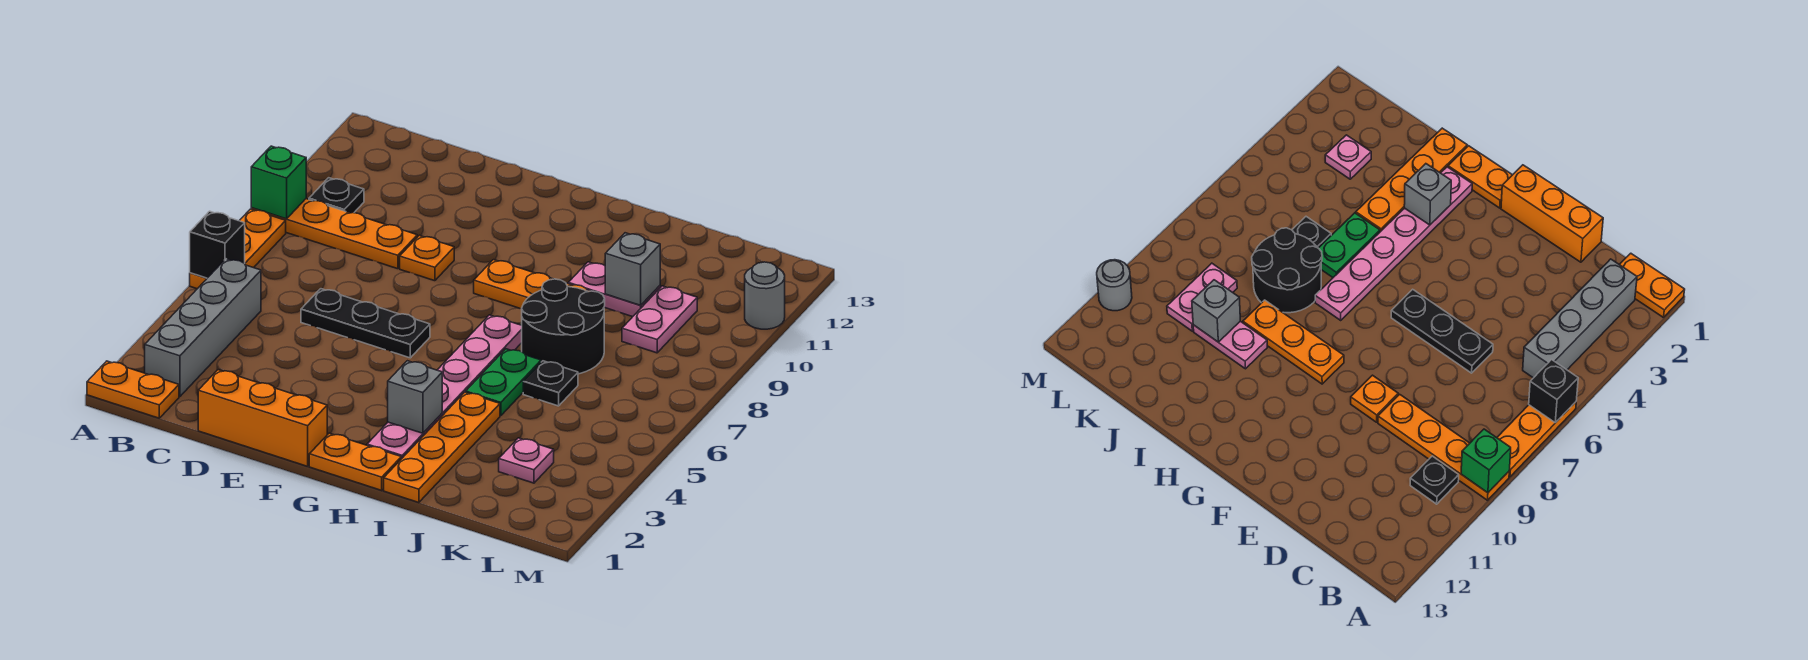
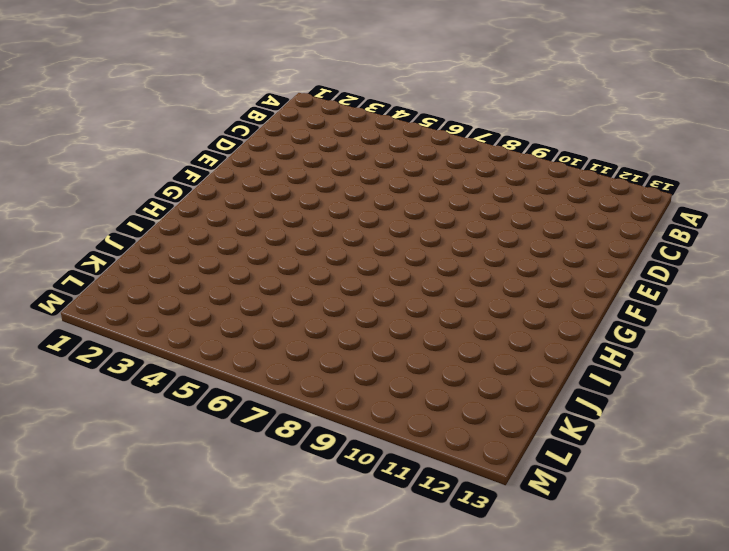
none -> orange 1x2 plate [87,361,179,418]
none -> orange 1x3 plate [190,209,286,289]
none -> orange 1x4 plate [251,199,417,269]

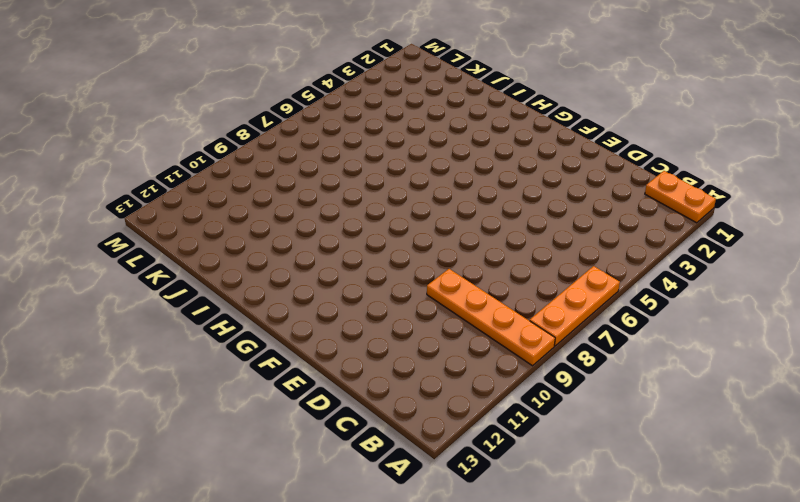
none -> grey 1x4 brick [145,259,261,397]
none -> black 1x1 plate [309,178,364,213]
none -> orange 1x3 brick [198,370,327,466]

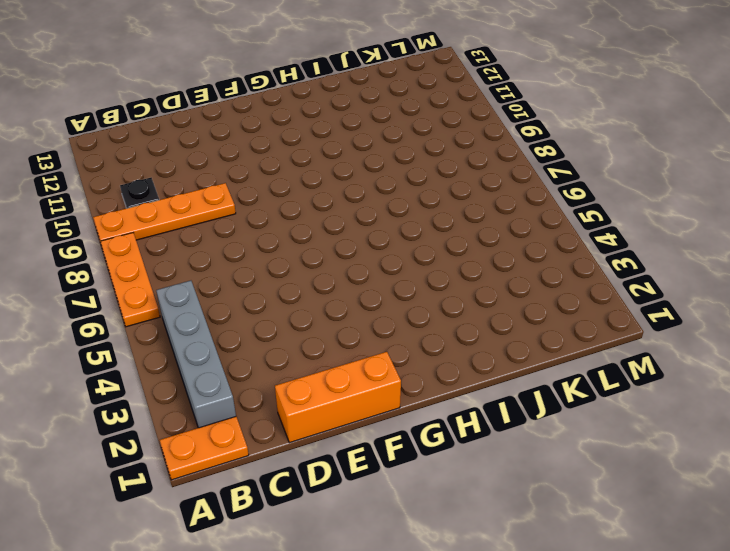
none -> black 1x3 plate [301,289,430,358]
none -> orange 1x1 plate [400,235,454,281]
none -> orange 1x2 plate [309,433,401,490]

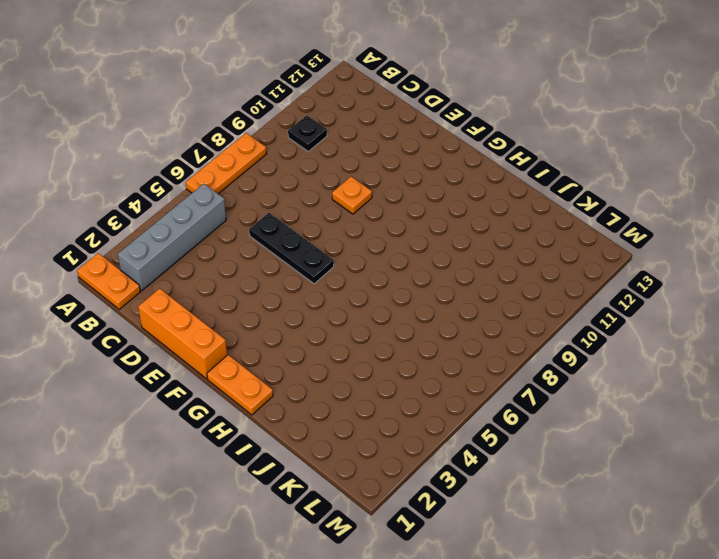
none -> orange 1x4 plate [251,199,417,269]
none -> orange 1x3 plate [474,260,589,309]
none -> pink 1x6 plate [367,315,522,459]

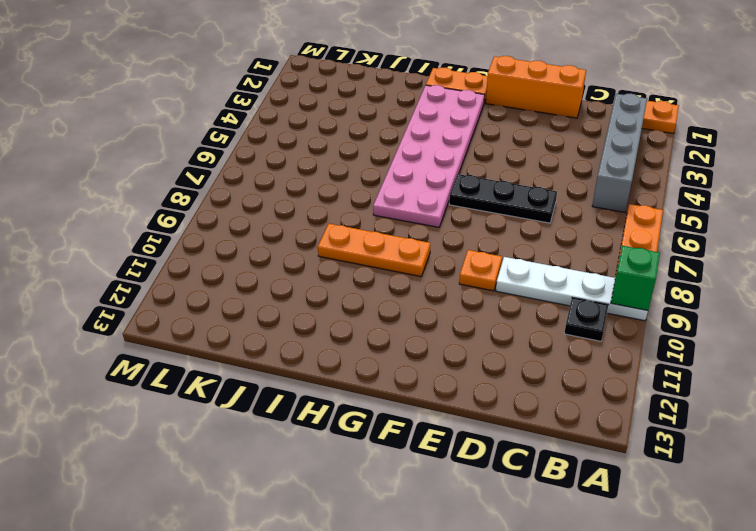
white 1x4 plate [496,257,648,321] -> orange 1x4 plate [251,199,417,269]
pink 2x6 plate [373,85,485,227] -> pink 1x6 plate [367,315,522,459]
none -> orange 1x4 plate [384,392,500,503]
none -> green 1x2 plate [466,349,541,416]
none -> black 2x2 round brick [522,279,605,374]

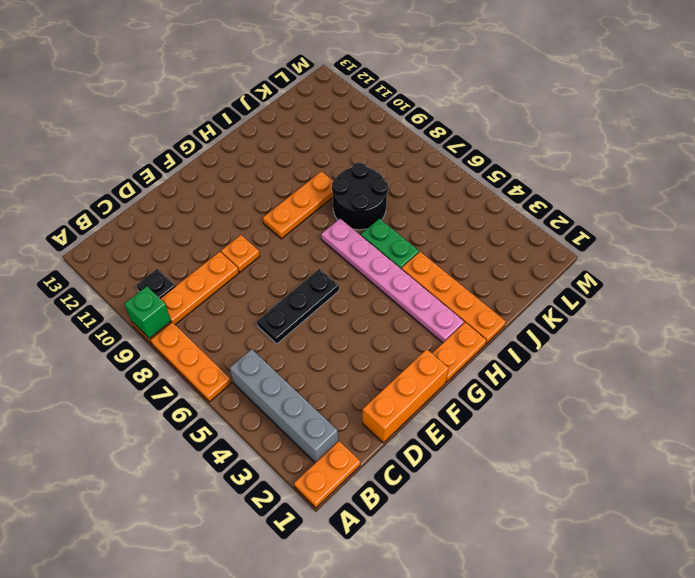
none -> pink 1x2 plate [568,262,660,317]
none -> black 1x1 plate [523,361,578,406]
none -> pink 1x1 plate [499,438,554,483]

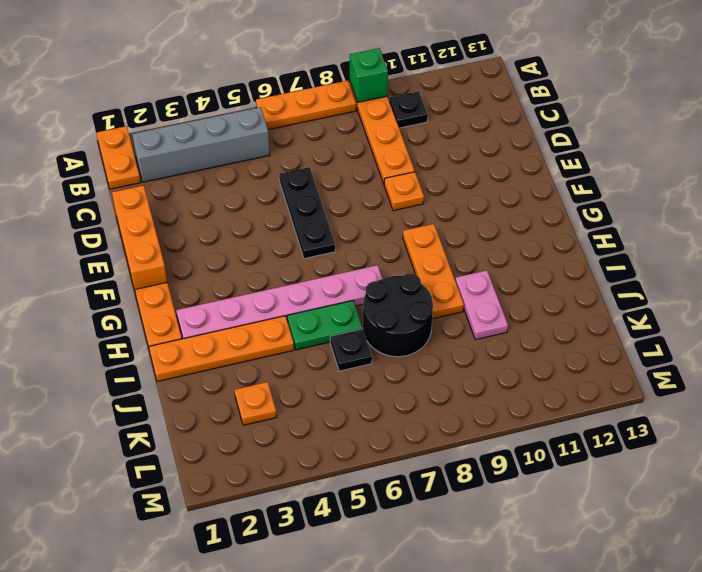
orange 1x1 plate [235,382,277,425] -> pink 1x1 plate [499,438,554,483]
none -> pink 1x2 plate [622,286,697,353]
none -> grey 1x1 round brick [745,262,785,329]
none -> black 1x1 brick [190,211,245,278]

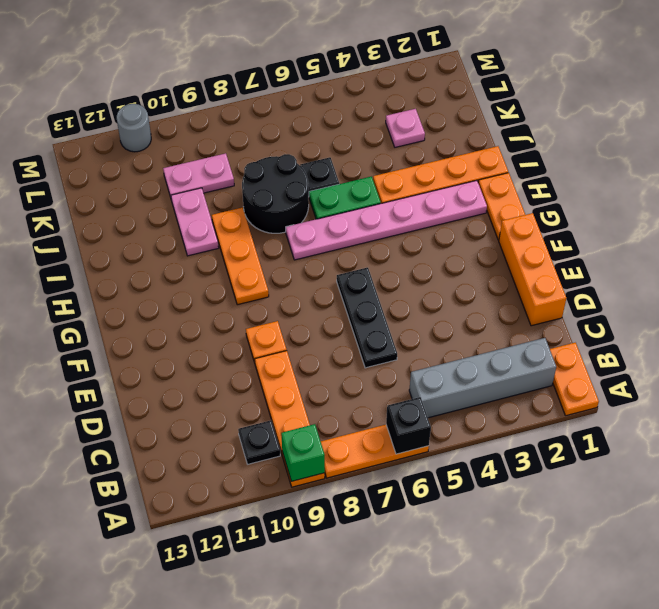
none -> grey 1x1 brick [388,361,442,433]
none -> grey 1x1 brick [605,233,660,305]

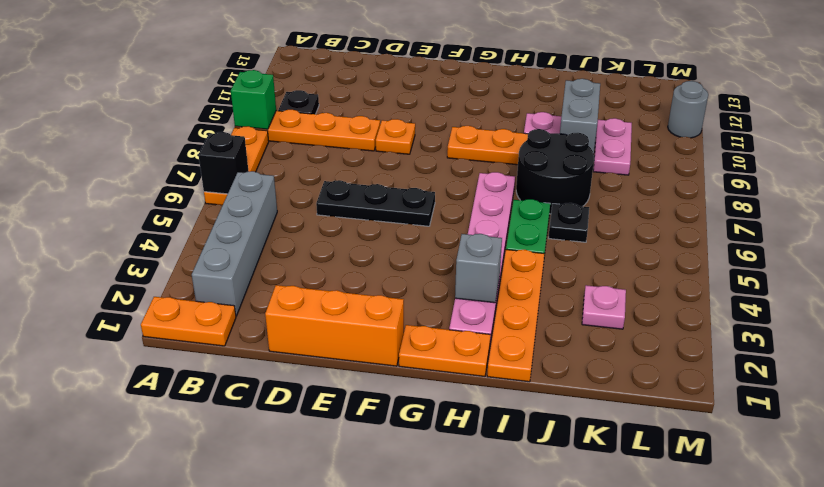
grey 1x2 brick [560,79,600,153] -> grey 1x1 brick [605,233,660,305]

